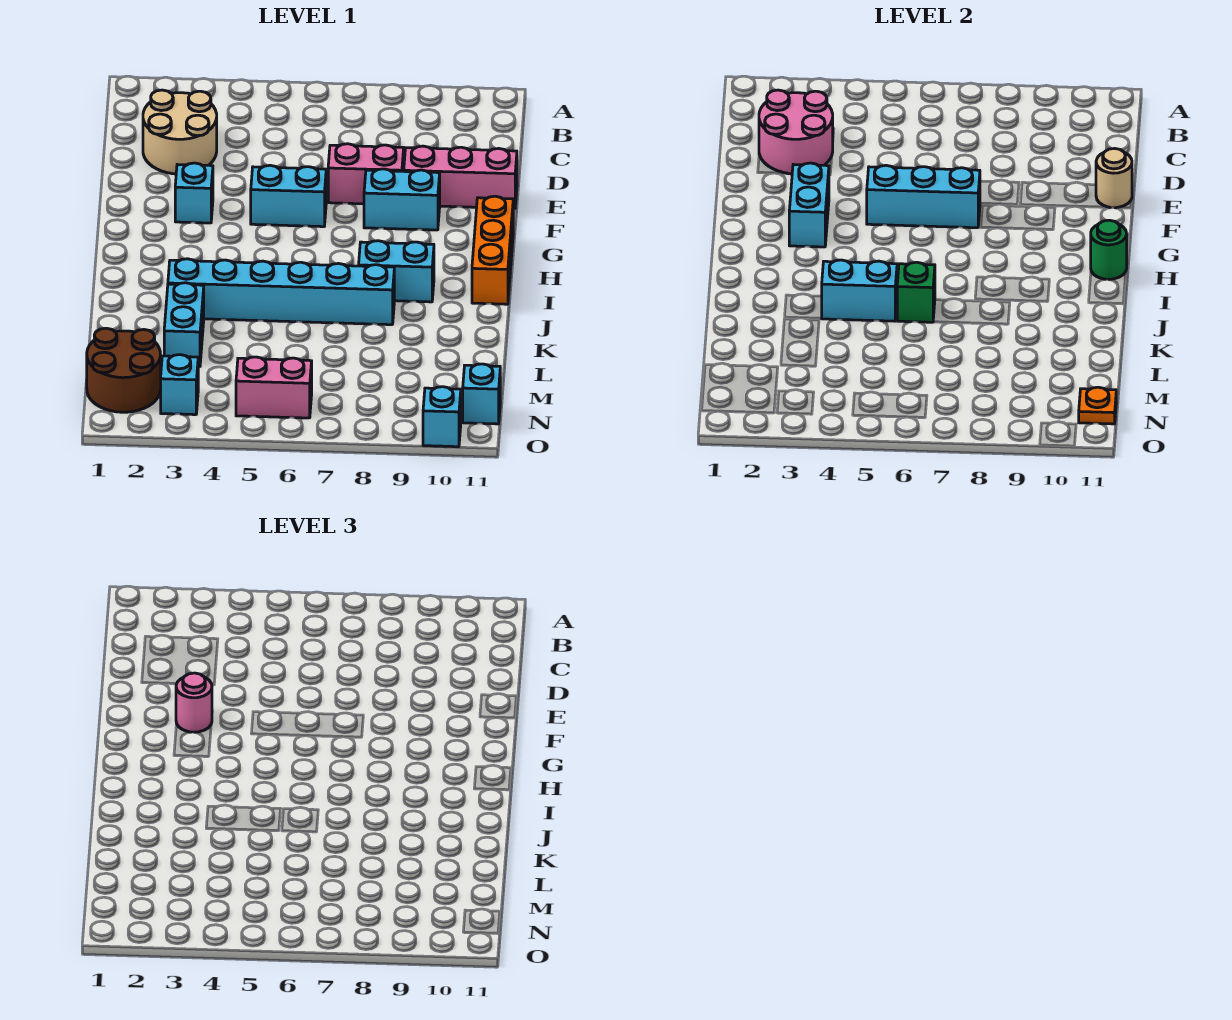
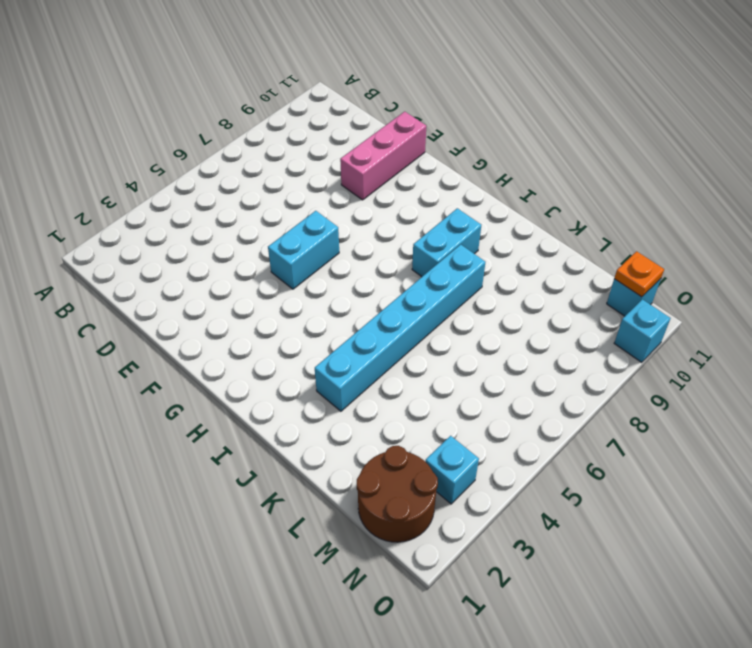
none -> tan 2x2 round brick [143,90,217,174]
none -> pink 1x2 brick [328,144,404,204]
none -> cyan 1x1 brick [175,163,213,223]

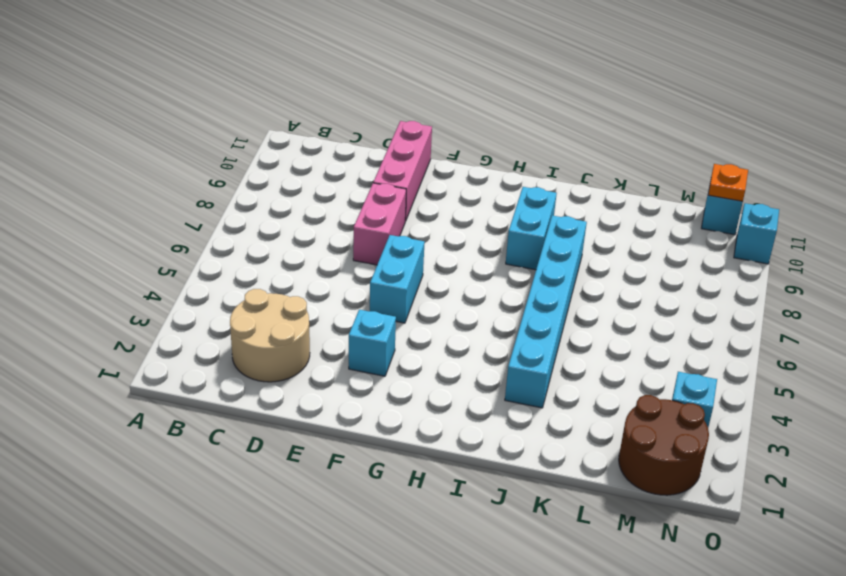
none -> cyan 1x2 brick [364,169,440,230]
none -> orange 1x3 brick [472,196,513,304]
none -> cyan 1x2 brick [164,283,204,367]

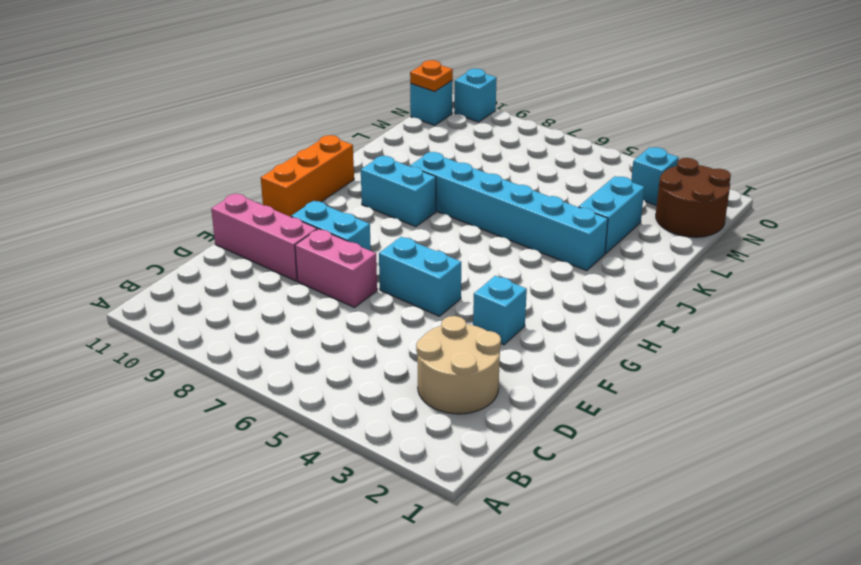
none -> pink 1x2 brick [236,357,312,418]
none -> pink 2x2 round brick [759,90,833,174]
none -> tan 1x1 round brick [1096,148,1132,208]

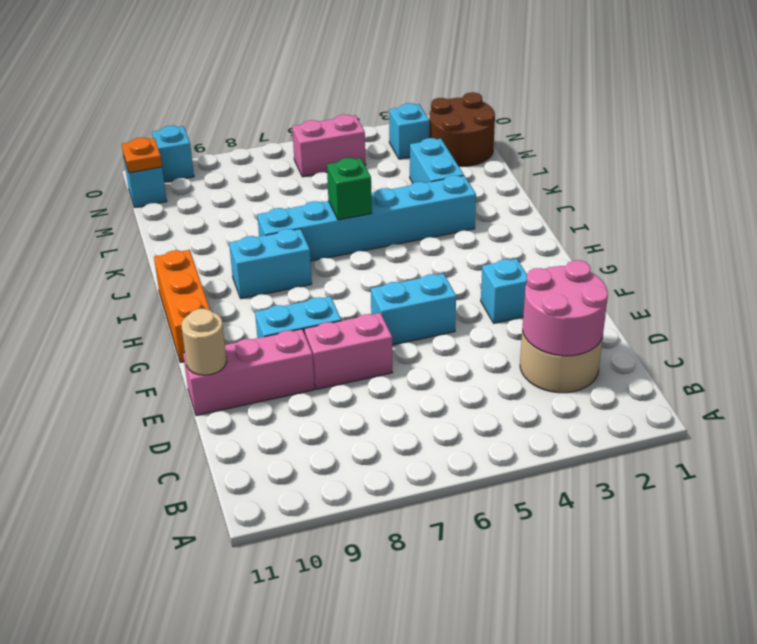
none -> cyan 1x2 brick [789,163,829,247]
none -> cyan 1x3 brick [867,165,980,228]
none -> green 1x1 round brick [1091,220,1127,279]

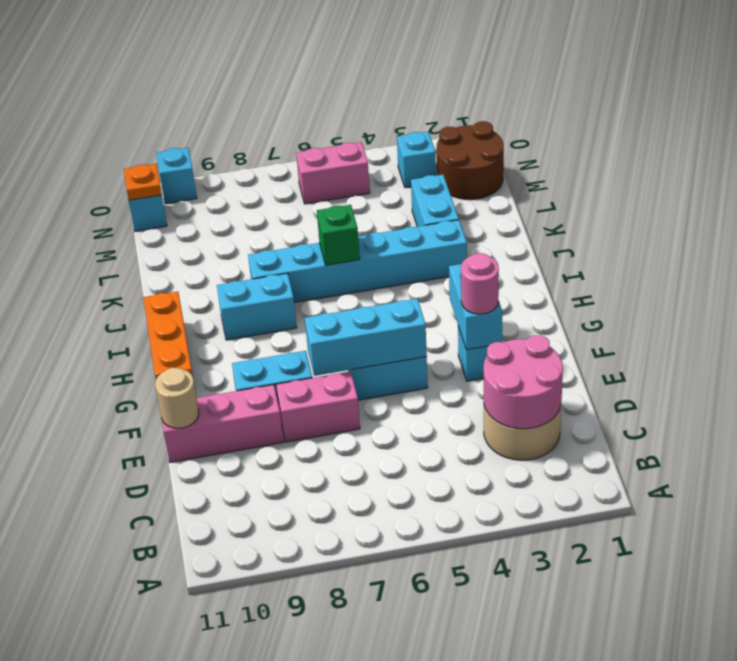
none -> green 1x1 round brick [1091,220,1127,279]
none -> cyan 1x2 brick [821,260,897,321]

